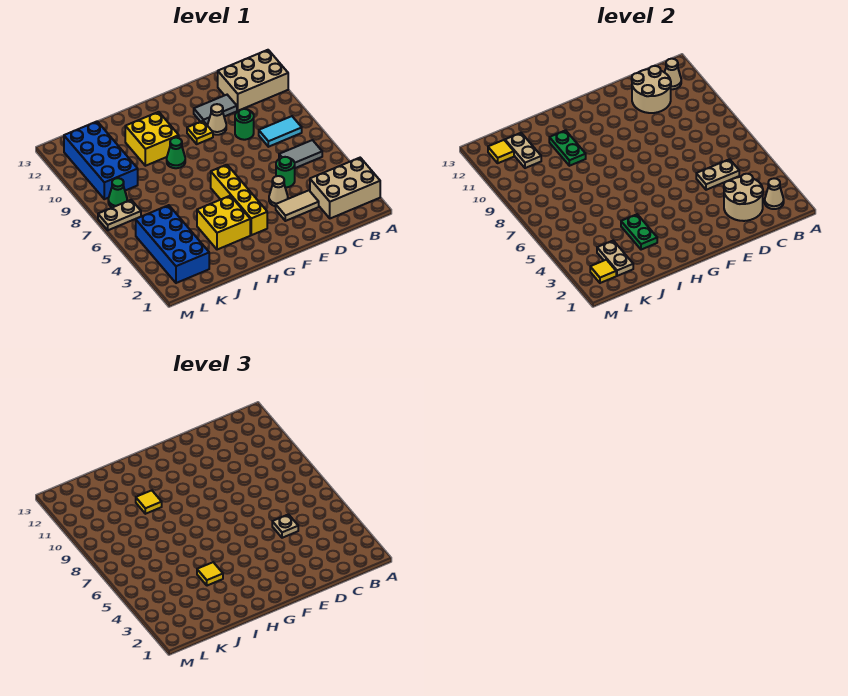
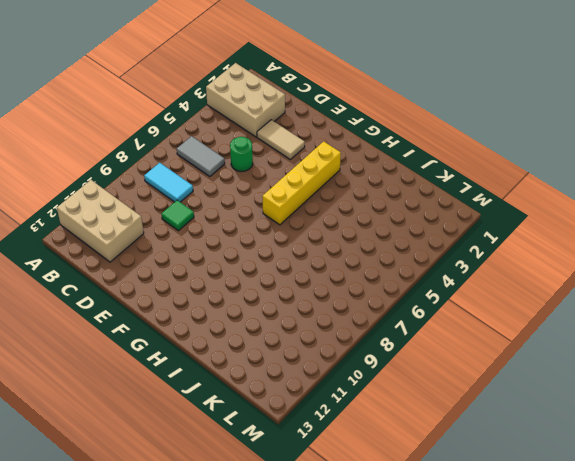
green 1x1 tile [162,200,194,231] -> green 1x1 round brick [235,109,254,140]
none -> grey 1x2 tile [194,95,237,124]
none -> tan 1x1 cone [269,176,288,206]
none -> tan 1x1 cone [208,104,226,135]
none -> yellow 1x1 plate [187,121,213,144]

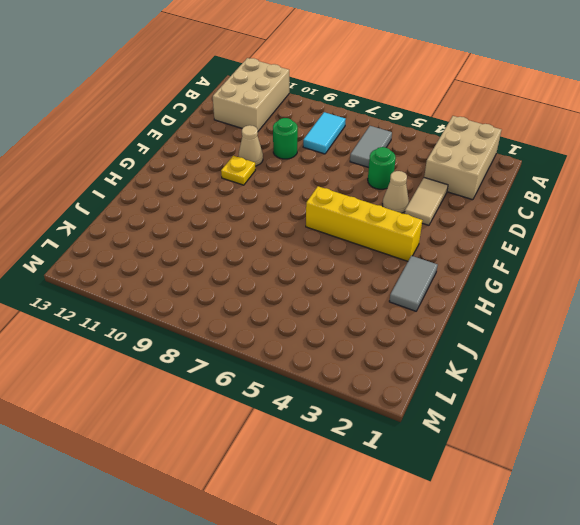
grey 1x2 tile [389,256,437,311] -> grey 1x2 tile moved to [194,95,237,124]
none -> yellow 2x2 brick [197,196,250,250]
none -> green 1x1 cone [167,138,185,168]
none -> yellow 2x2 brick [125,112,179,166]
none -> blue 2x4 brick [136,205,209,283]

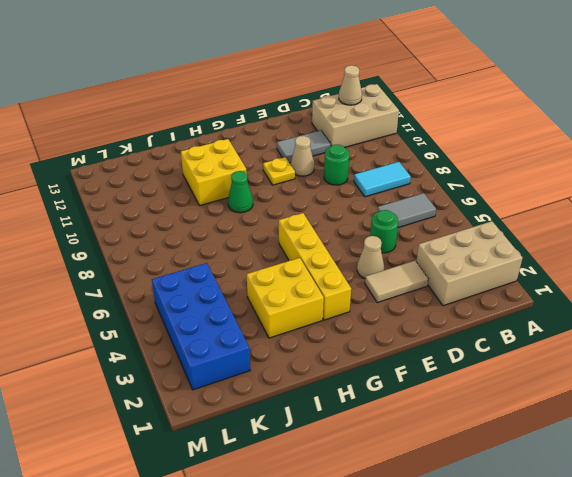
none -> blue 2x4 brick [64,121,138,199]
none -> tan 1x2 plate [98,200,141,230]
none -> green 1x1 cone [108,178,127,208]
none -> tan 1x1 cone [765,178,784,209]

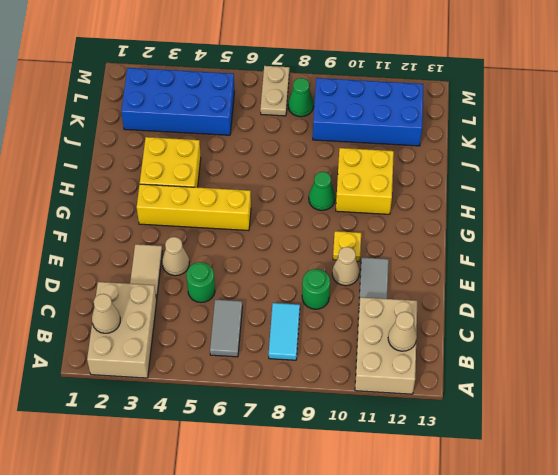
none -> tan 2x2 round brick [724,174,763,221]
none -> tan 1x2 plate [696,159,739,190]
none -> tan 2x2 round brick [632,66,671,113]
none -> green 1x2 plate [621,214,657,250]

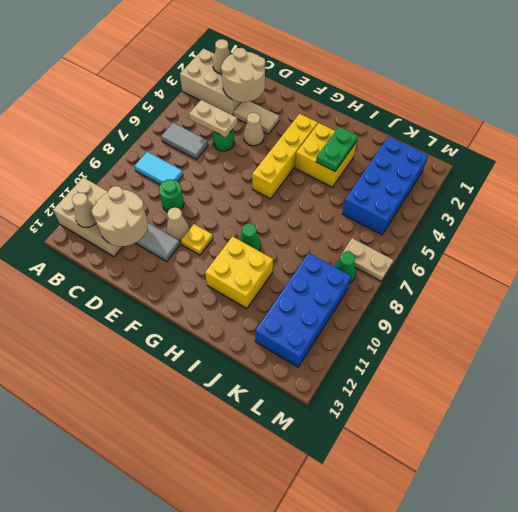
none -> green 1x2 plate [549,130,586,166]
none -> tan 1x2 plate [597,241,633,276]
none -> tan 1x2 plate [505,133,541,168]
none -> yellow 1x1 tile [590,260,616,283]

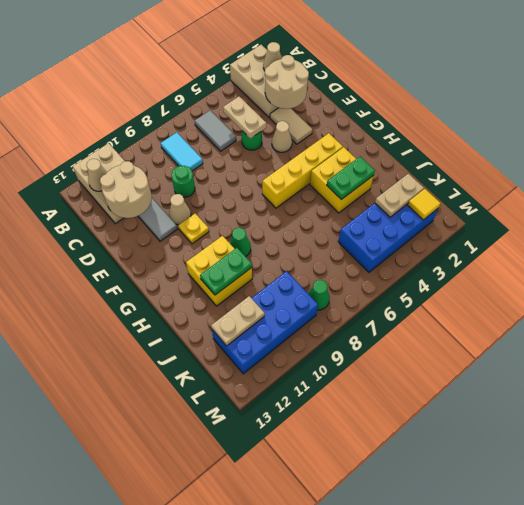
none -> tan 1x2 plate [98,200,141,230]
none -> yellow 1x1 tile [488,140,514,163]
none -> tan 1x1 plate [272,514,298,538]
none -> yellow 1x1 tile [197,562,223,586]

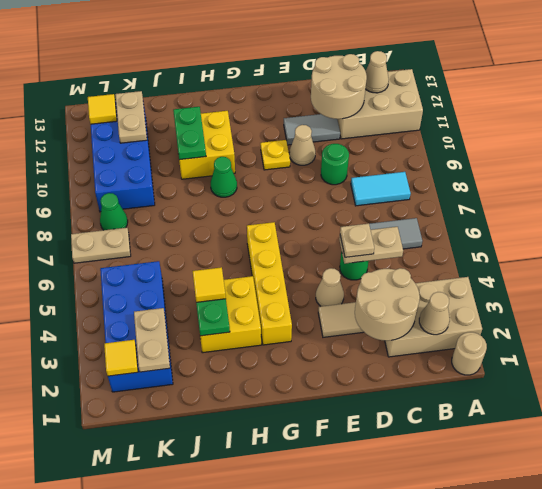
tan 1x1 round brick [452,332,487,375] -> none
none -> yellow 1x1 tile [136,490,162,514]

